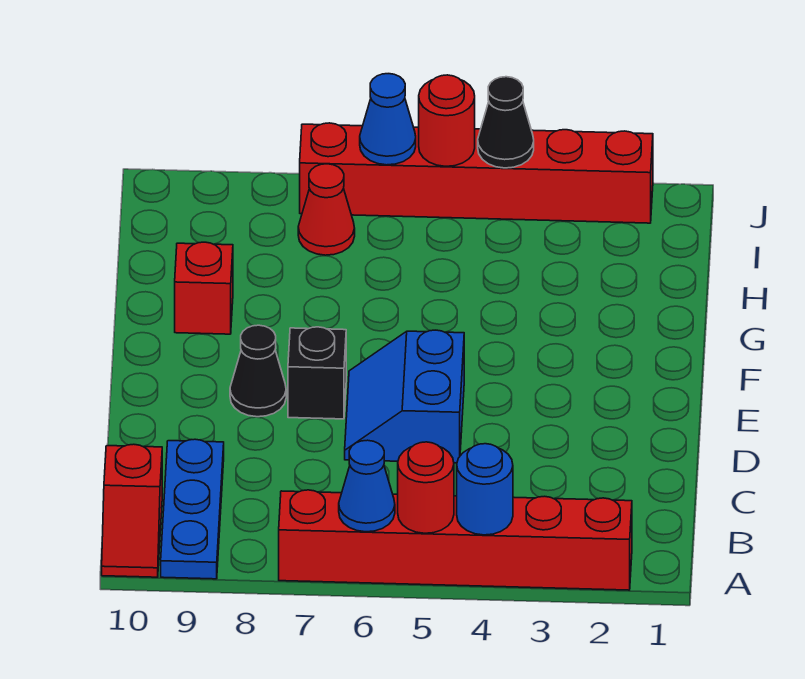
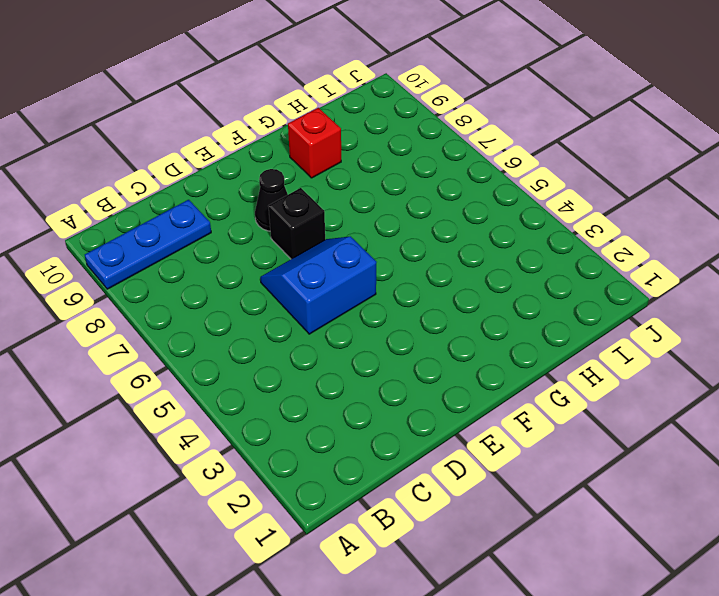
none -> red 1x6 brick [279,490,632,590]
none -> red 1x2 slope [102,444,162,577]
none -> red 1x1 cone [298,164,355,255]

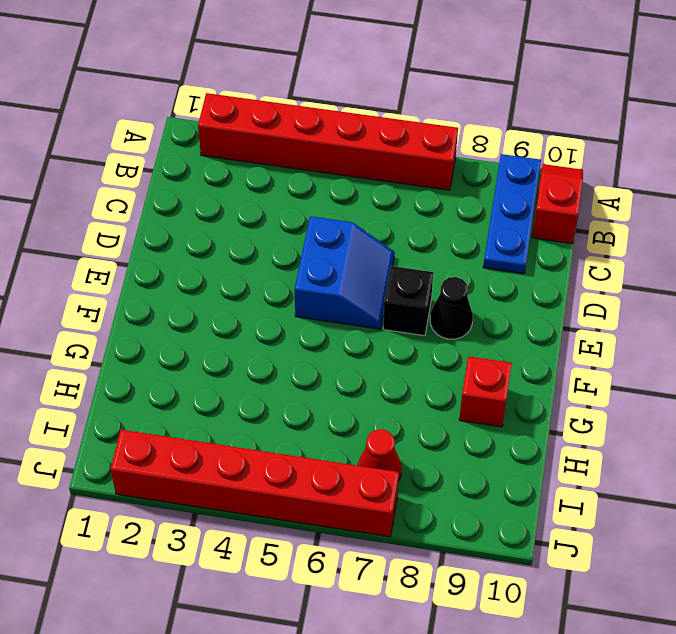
none -> blue 1x1 round brick [457,444,513,535]
none -> red 1x1 round brick [398,442,454,533]
none -> blue 1x1 cone [339,440,395,532]

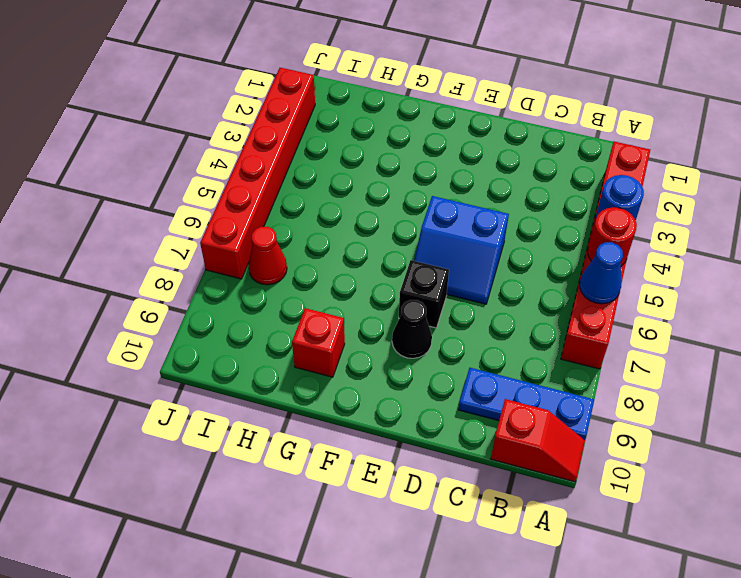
none -> black 1x1 cone [478,77,534,168]
none -> red 1x1 round brick [419,75,475,166]
none -> blue 1x1 cone [360,74,416,165]

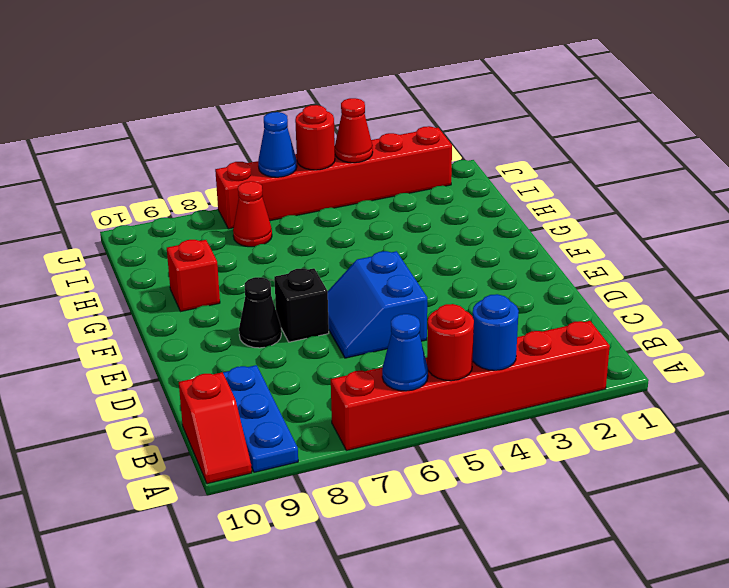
red 1x1 cone [335,98,373,163] -> black 1x1 cone [478,77,534,168]

